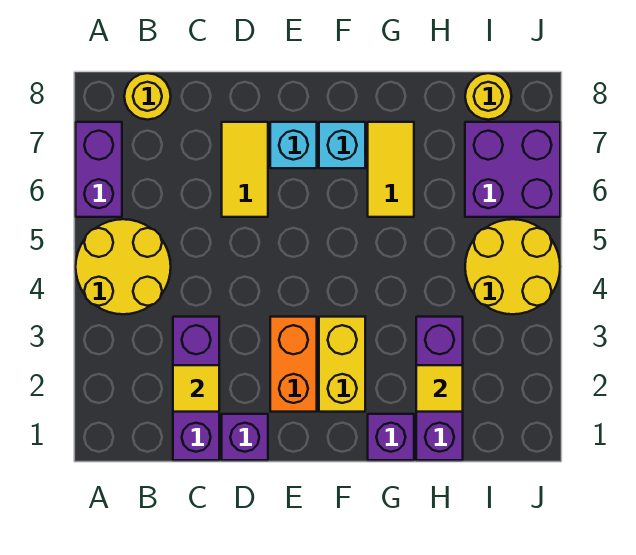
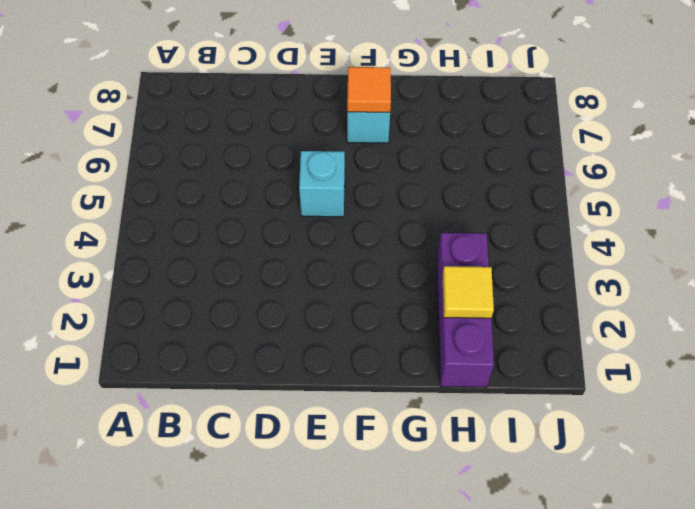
cyan 1x1 brick [299,151,345,217] -> cyan 1x1 brick moved to [270,122,317,168]
orange 1x1 tile [347,67,391,112] -> none
none -> yellow 2x2 round brick [76,219,171,314]
none -> purple 1x2 brick [76,122,122,217]
none -> yellow 1x1 round brick [124,73,171,120]

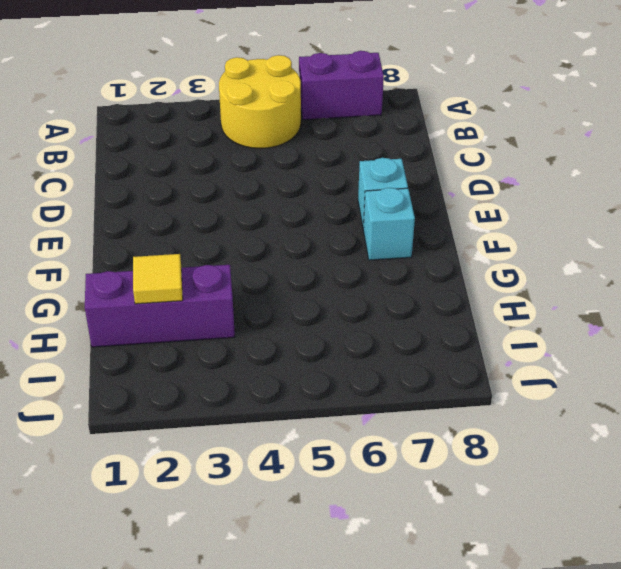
none -> yellow 1x1 round brick [124,73,171,120]
none -> purple 1x3 brick [173,317,219,460]
none -> purple 1x1 brick [222,414,268,460]

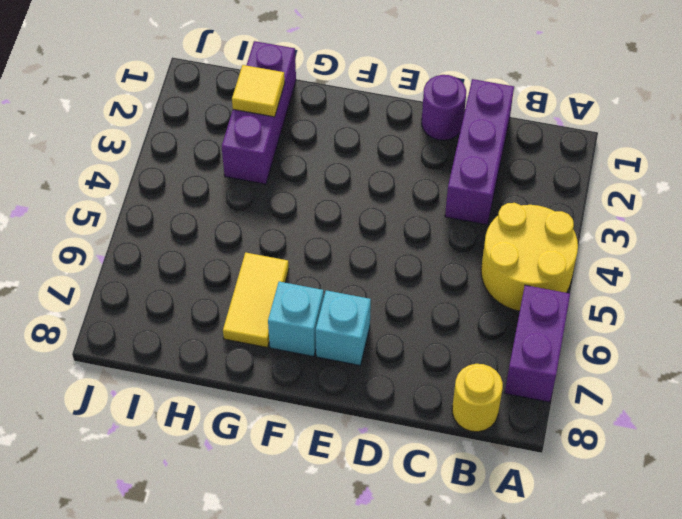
purple 1x1 round brick [422,75,466,140] -> purple 1x1 brick [222,414,268,460]
none -> yellow 1x2 tile [222,122,268,217]
none -> orange 1x2 brick [270,317,317,412]
none -> yellow 1x2 brick [319,317,365,412]

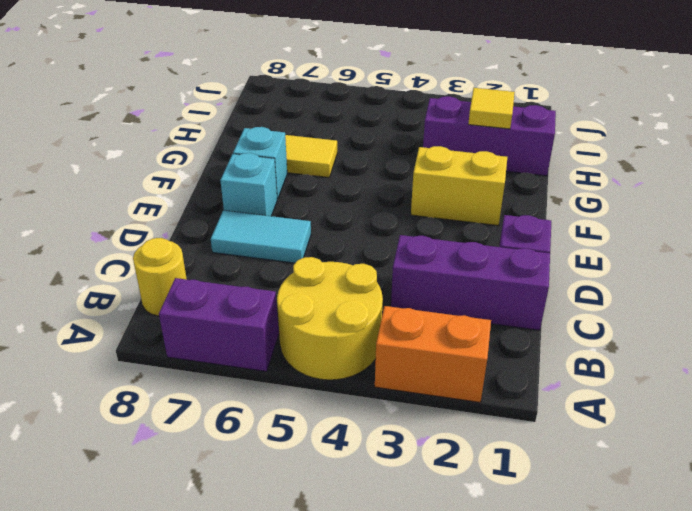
orange 1x2 brick [375,306,491,402] -> orange 1x2 brick moved to [270,317,317,412]
cyan 1x2 tile [211,210,311,263] -> yellow 1x2 tile [222,122,268,217]
none -> purple 1x1 brick [368,414,414,460]
none -> yellow 2x2 round brick [465,219,560,314]
none -> purple 2x2 brick [465,122,560,217]

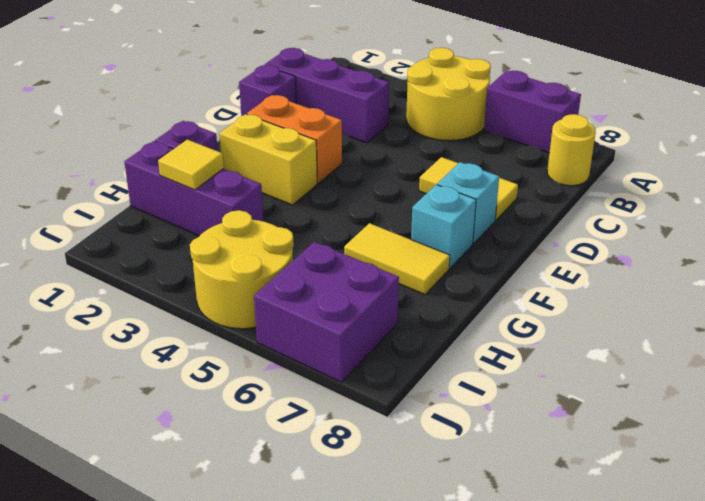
none -> yellow 1x1 round brick [465,73,511,120]
none -> yellow 1x1 tile [173,365,219,412]

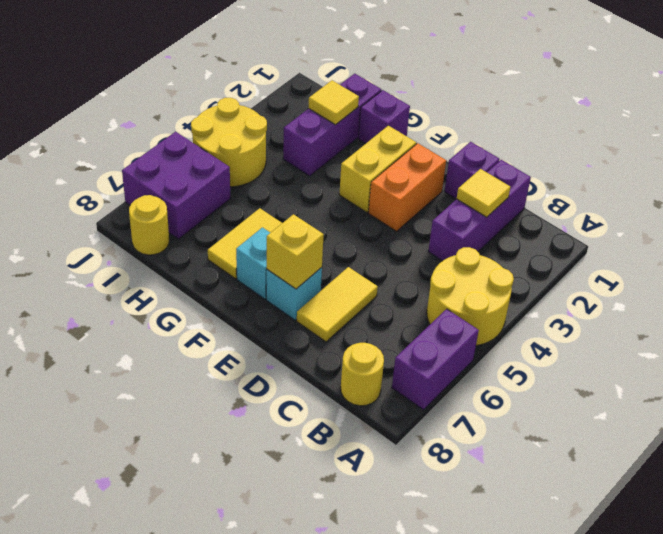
yellow 1x1 brick [267,214,324,289] -> none

